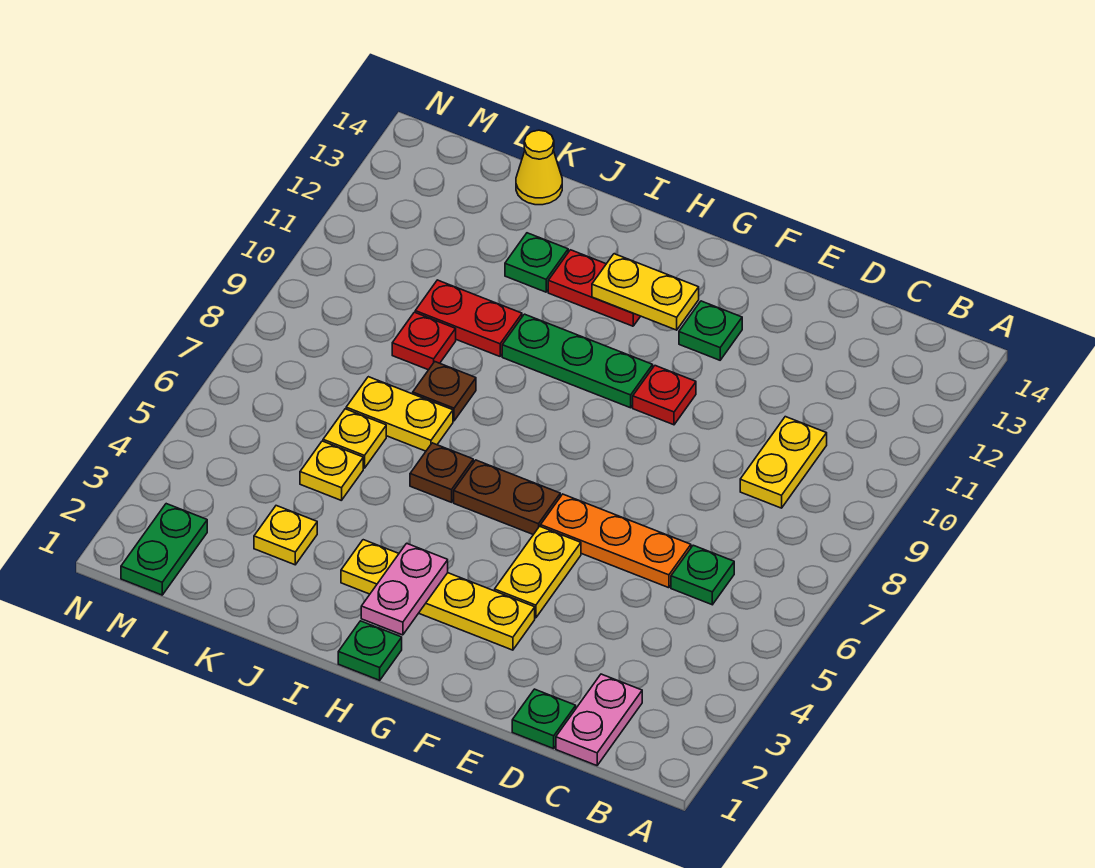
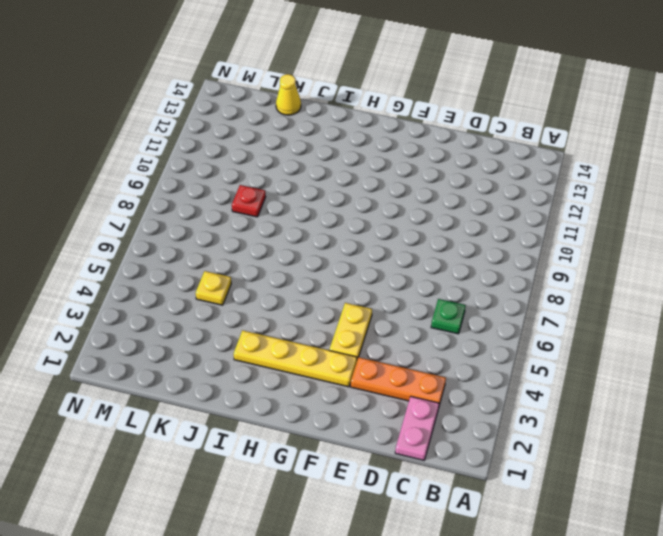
orange 1x3 plate [351,357,446,405] -> orange 1x3 plate moved to [541,494,691,588]
none -> yellow 1x2 plate [740,417,827,508]
none -> green 1x1 plate [512,689,576,749]
none -> red 1x1 plate [633,366,696,425]

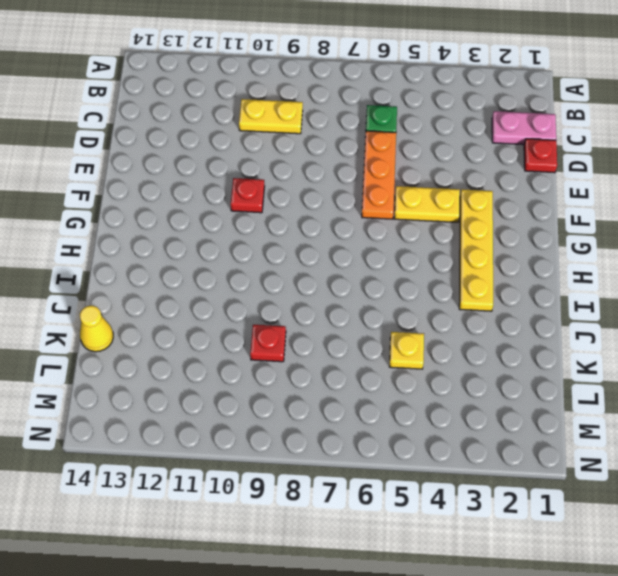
red 1x1 plate [524,139,557,173] -> green 1x1 plate [512,689,576,749]
none -> green 1x1 plate [679,301,742,360]
none -> brown 1x2 plate [454,460,560,535]
none -> green 1x3 plate [502,314,653,408]

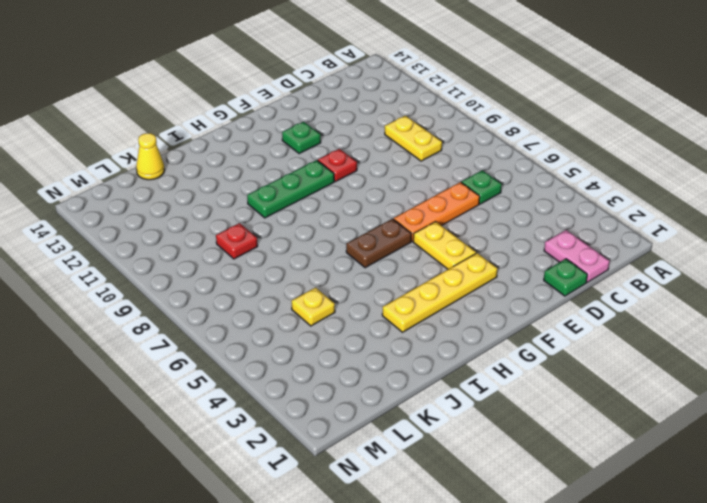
none -> green 1x1 plate [338,621,402,680]
none -> red 1x2 plate [548,250,640,326]
none -> brown 1x1 plate [410,443,473,502]

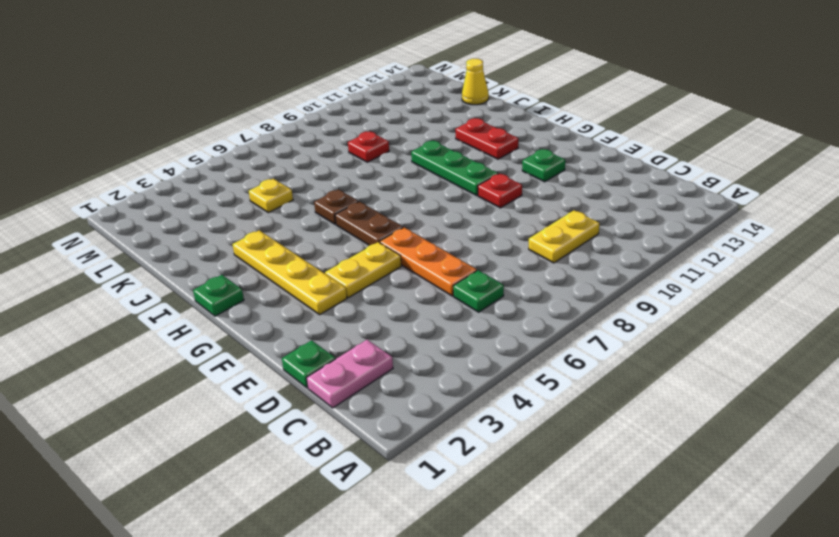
none -> yellow 1x2 plate [346,377,453,451]
none -> brown 1x1 plate [413,362,476,421]
none -> red 1x2 plate [415,280,522,356]

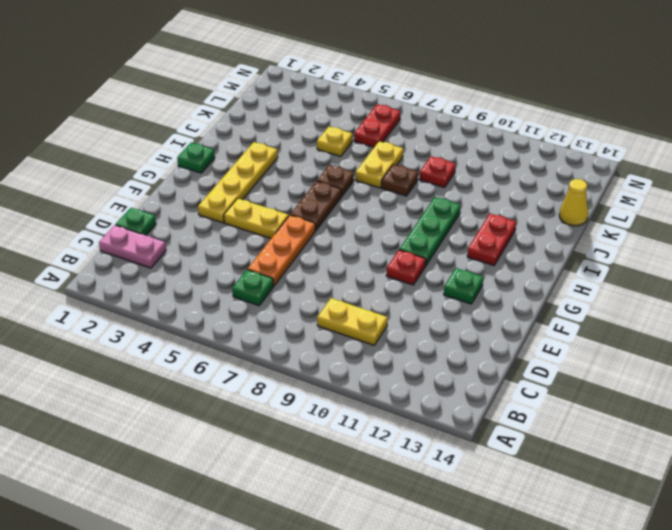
red 1x2 plate [354,104,400,147] -> red 1x2 plate moved to [415,280,522,356]
none -> green 1x1 plate [505,233,568,292]
none -> yellow 1x1 plate [254,506,317,565]
none -> yellow 1x1 plate [323,409,386,468]

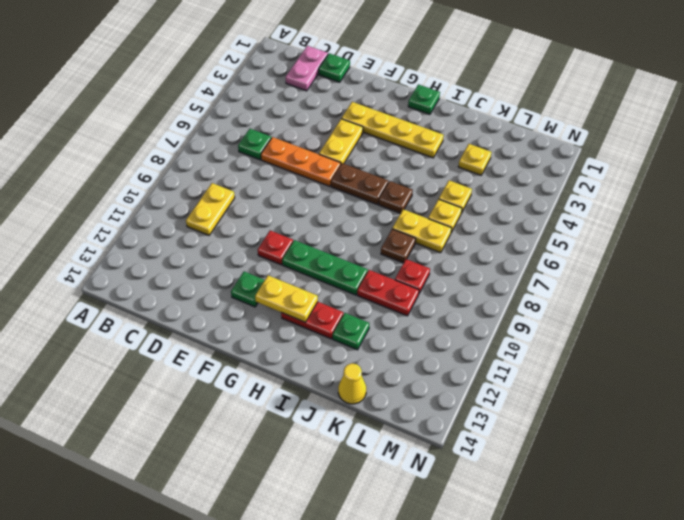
none -> green 1x2 plate [121,504,207,595]
none -> pink 1x2 plate [361,543,448,635]

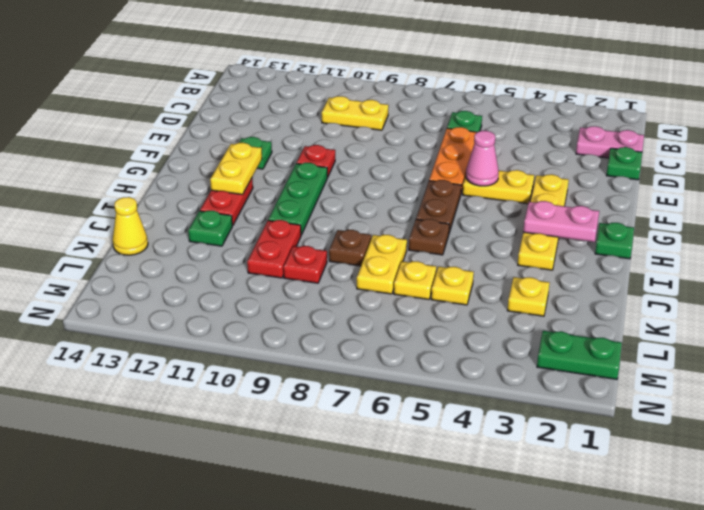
pink 1x1 cone [466,131,499,186] -> none

